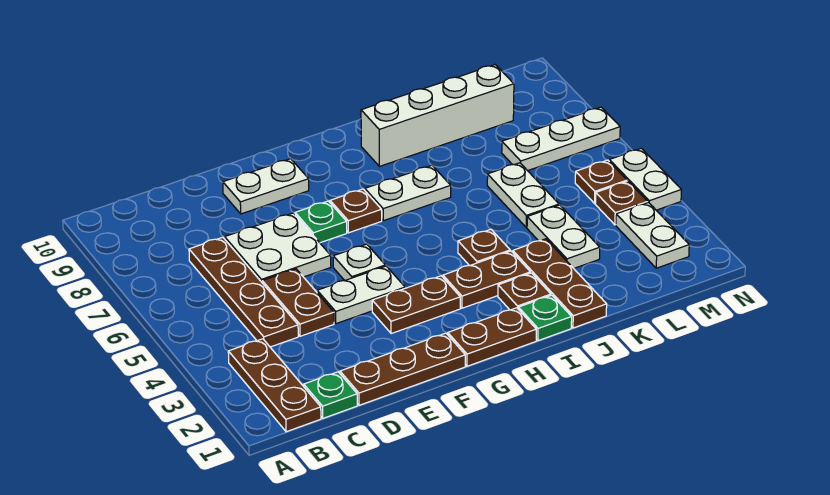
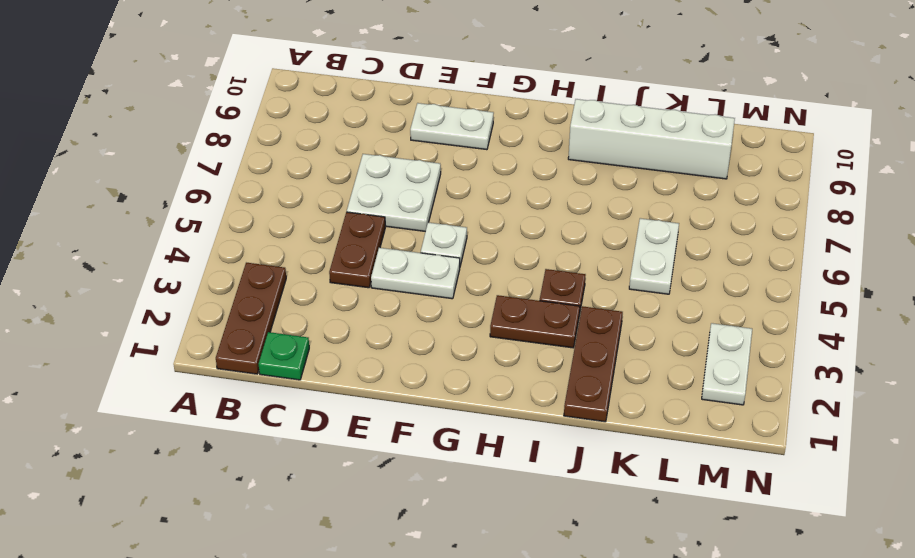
none -> brown 1x4 plate [189,237,298,347]
none -> brown 1x3 plate [340,333,465,405]
none -> brown 1x2 plate [372,276,460,334]

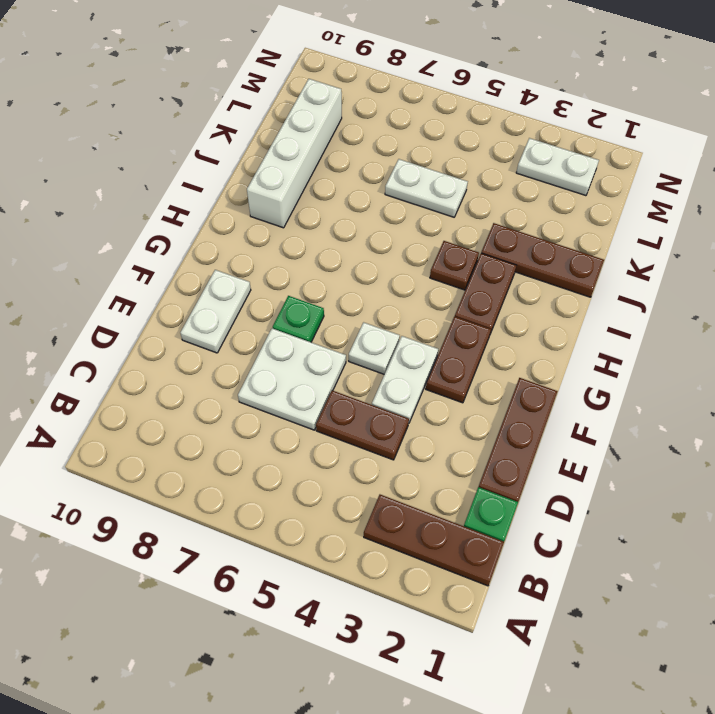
none -> brown 1x4 plate [189,237,298,347]
none -> brown 1x2 plate [448,308,536,366]
none -> brown 1x1 plate [330,189,382,233]

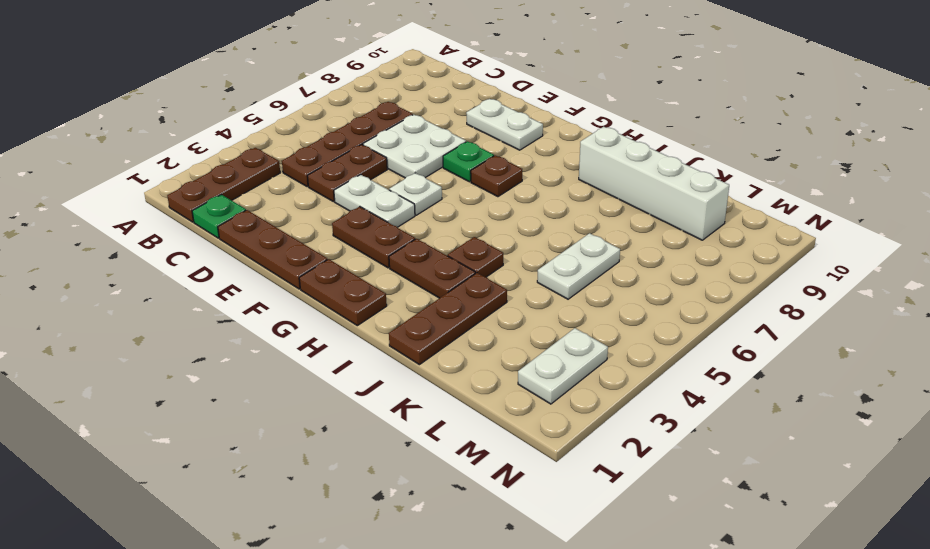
none -> white 1x2 plate [365,165,451,221]
none -> green 1x1 plate [518,295,572,341]
none -> brown 1x1 plate [498,273,551,310]

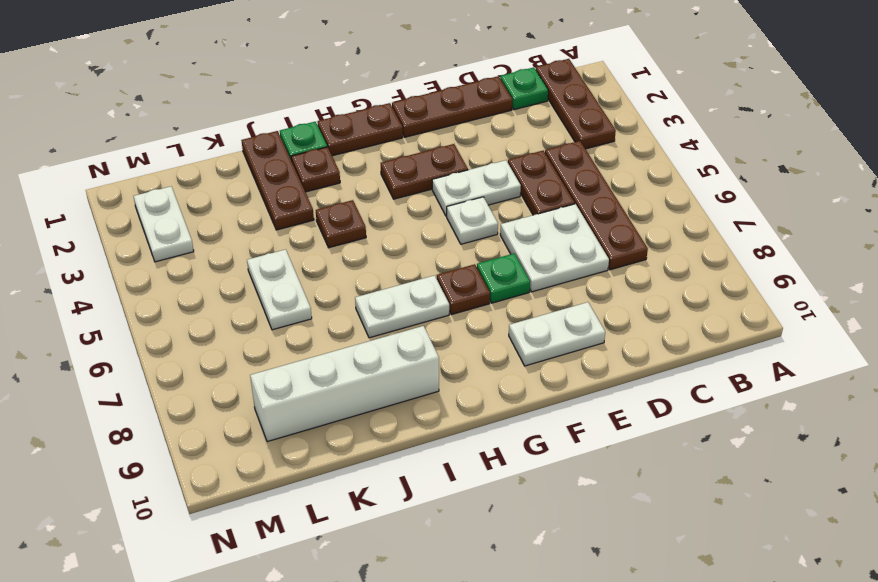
none -> brown 1x2 plate [443,251,530,308]
none -> white 1x2 plate [527,205,600,268]
none -> white 1x3 plate [502,107,620,171]

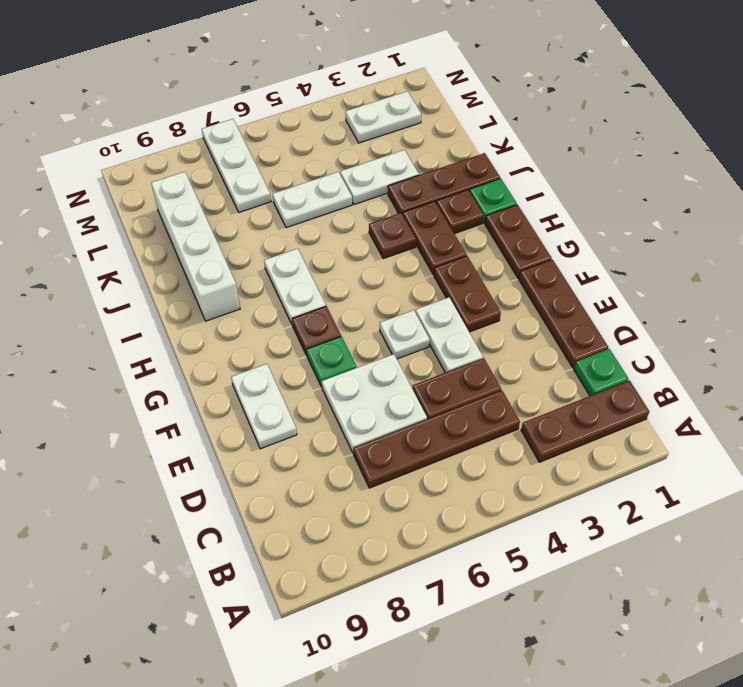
none -> brown 1x1 plate [595,181,648,225]
none -> brown 1x1 plate [575,160,627,203]
none -> white 1x2 plate [609,148,681,210]

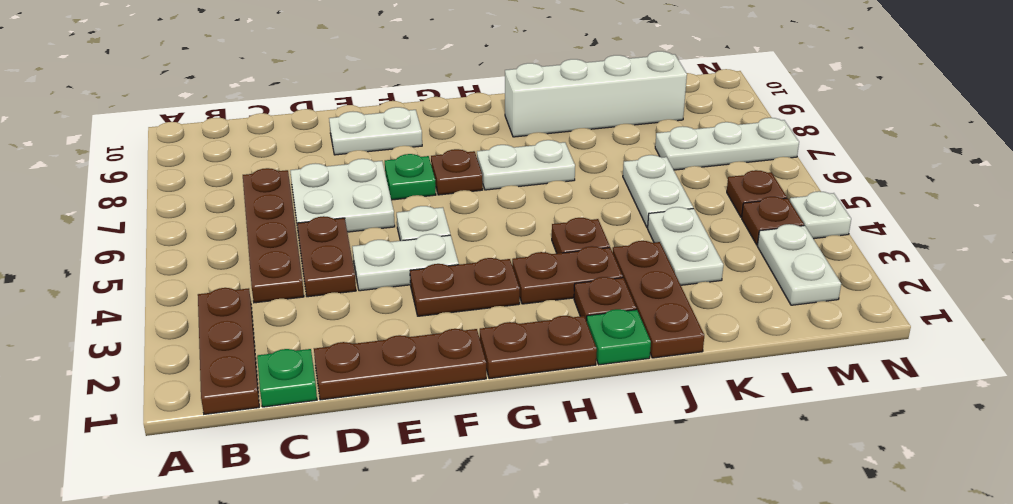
white 1x1 plate [790,191,851,239] -> white 1x2 plate [609,148,681,210]

